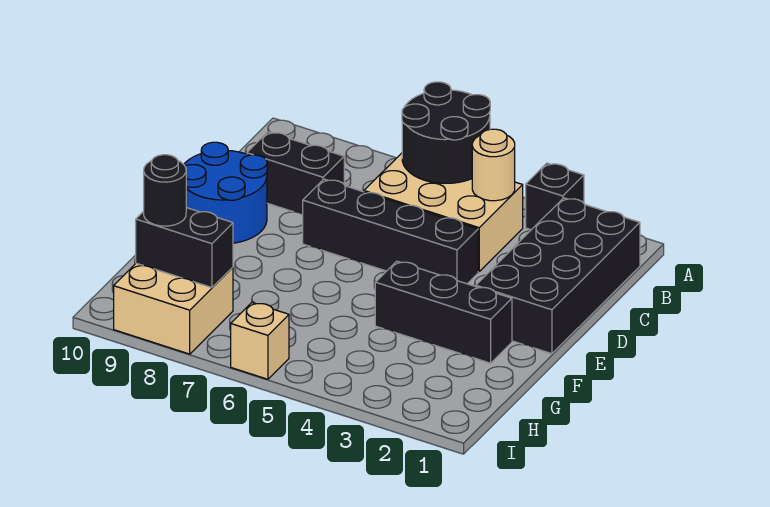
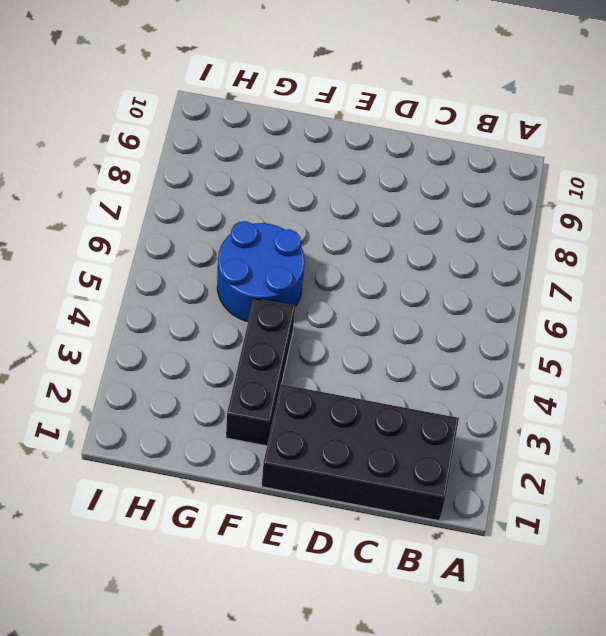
blue 2x2 round brick [217,221,305,322] -> blue 2x2 round brick moved to [184,142,267,243]
none -> black 1x1 brick [526,163,584,230]
none -> tan 2x3 brick [364,153,523,271]
none -> black 1x2 brick [247,132,344,214]

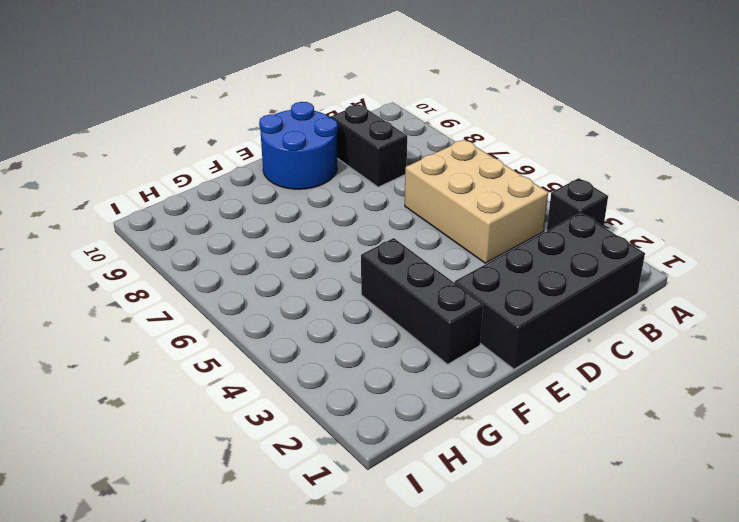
none -> black 1x4 brick [303,179,478,284]
none -> tan 2x2 brick [114,263,233,354]
none -> tan 1x1 brick [231,303,289,379]

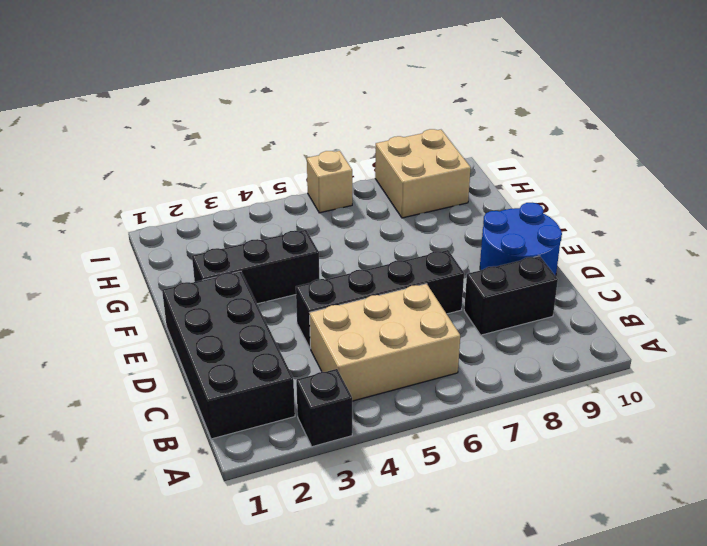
none -> black 2x2 round brick [402,82,490,183]
none -> tan 1x1 round brick [472,129,515,201]
none -> black 1x2 brick [136,208,233,288]

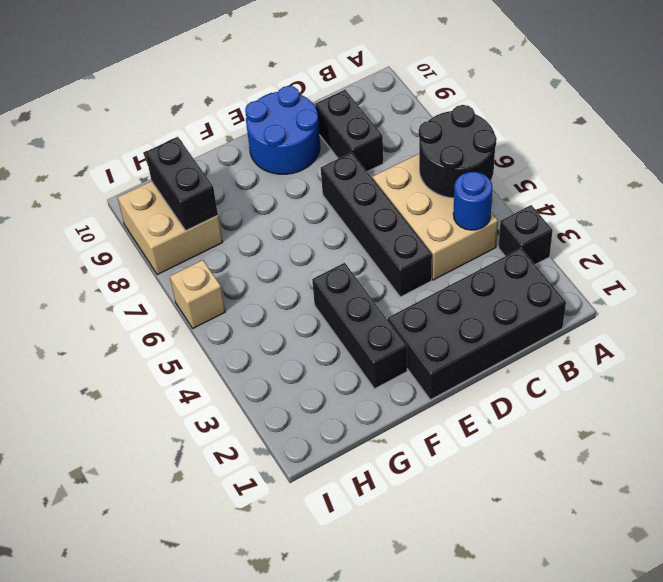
blue 1x1 round brick [453,172,492,230] -> tan 1x1 round brick [472,129,515,201]
none -> black 1x1 round brick [144,155,186,226]

